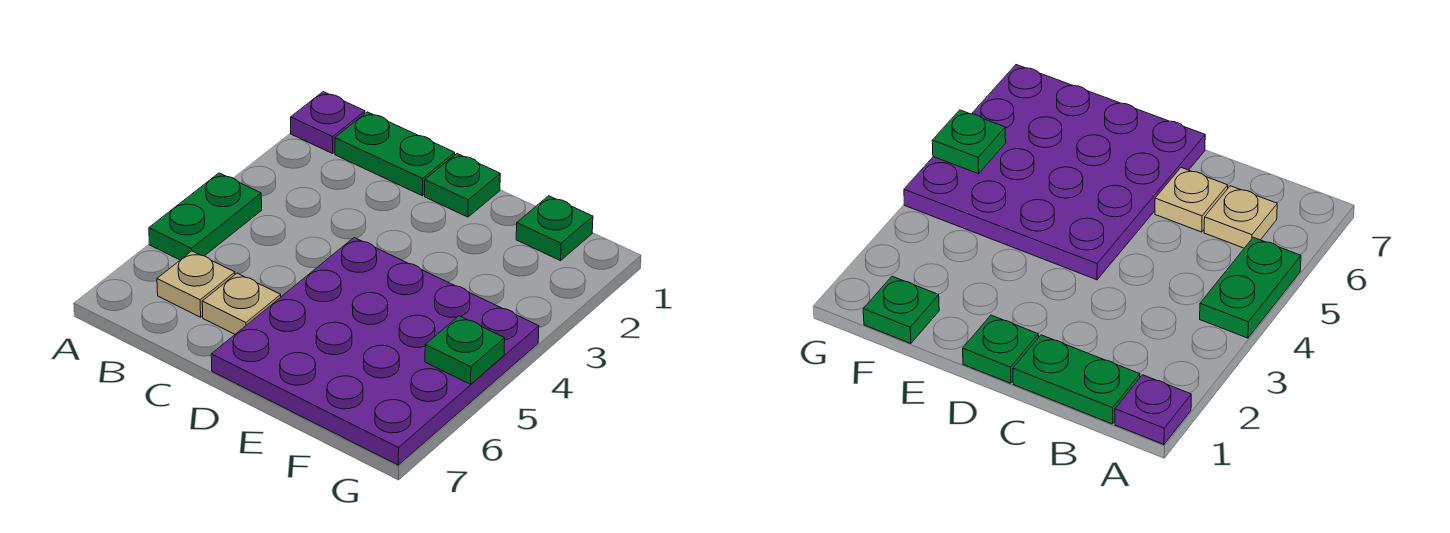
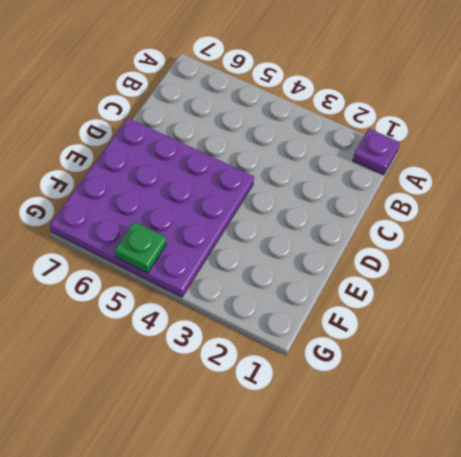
none -> green 1x2 plate [149,173,262,260]
none -> green 1x2 plate [335,112,455,196]

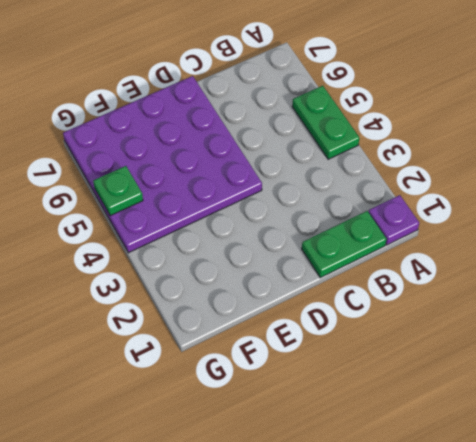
none -> tan 1x1 plate [157,251,235,317]
none -> tan 1x1 plate [202,273,281,334]

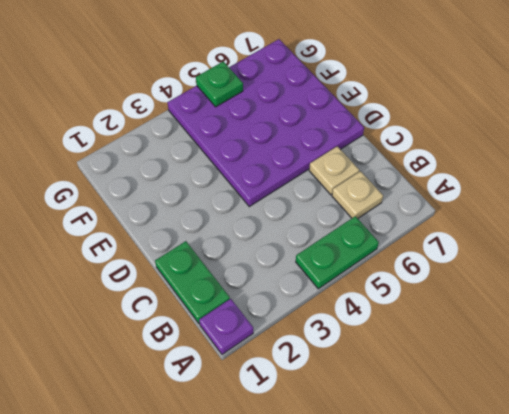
none -> green 1x1 plate [425,154,500,217]
none -> green 1x1 plate [516,196,593,261]

